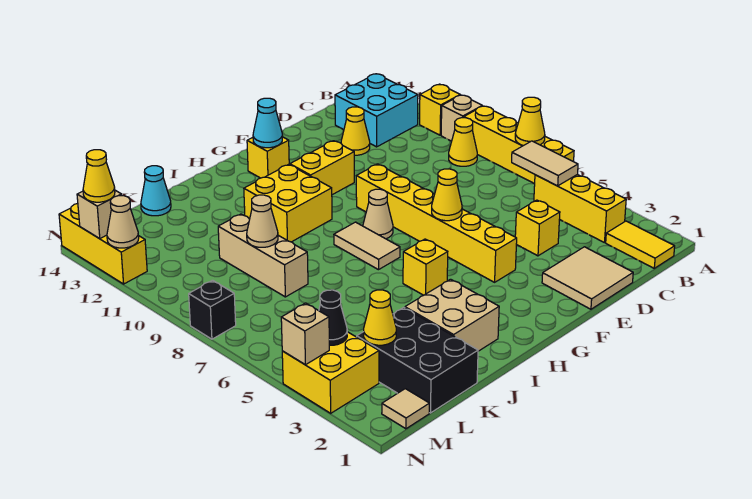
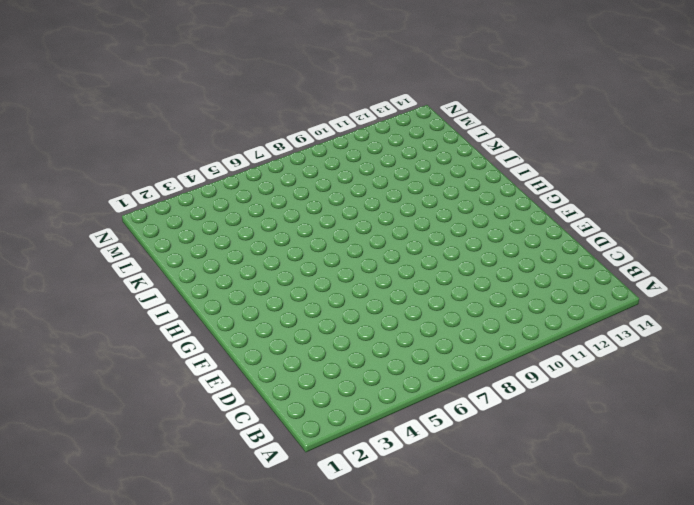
none -> yellow 1x4 brick [464,106,574,184]
none -> tan 1x1 brick [441,95,482,141]
none -> yellow 1x1 brick [420,84,460,135]
none -> yellow 1x2 tile [606,221,675,268]

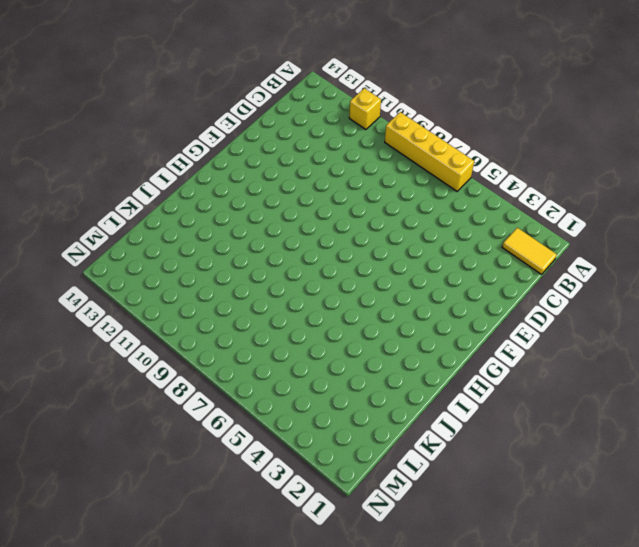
none -> tan 1x1 brick [441,95,482,141]
none -> yellow 1x3 brick [534,175,626,243]
none -> yellow 1x1 cone [449,118,477,166]
none -> cyan 2x2 brick [335,74,418,147]

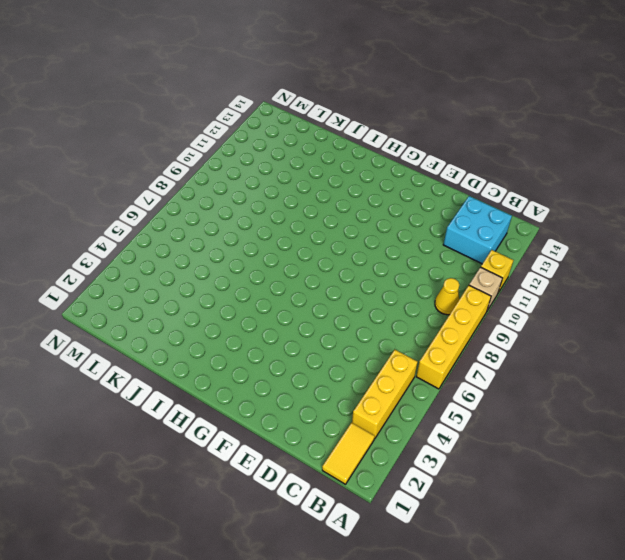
none -> tan 2x2 tile [542,247,633,309]
none -> yellow 1x1 brick [515,200,560,256]
none -> yellow 1x1 cone [341,107,370,155]
none -> yellow 1x6 brick [356,164,517,282]

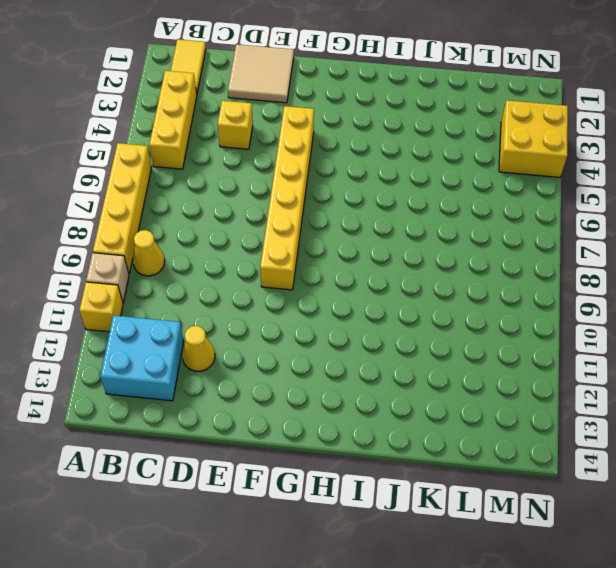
none -> yellow 1x2 brick [290,141,354,195]
none -> tan 1x1 cone [363,189,393,239]
none -> yellow 1x1 brick [247,137,289,178]
none -> yellow 1x1 brick [403,239,448,295]

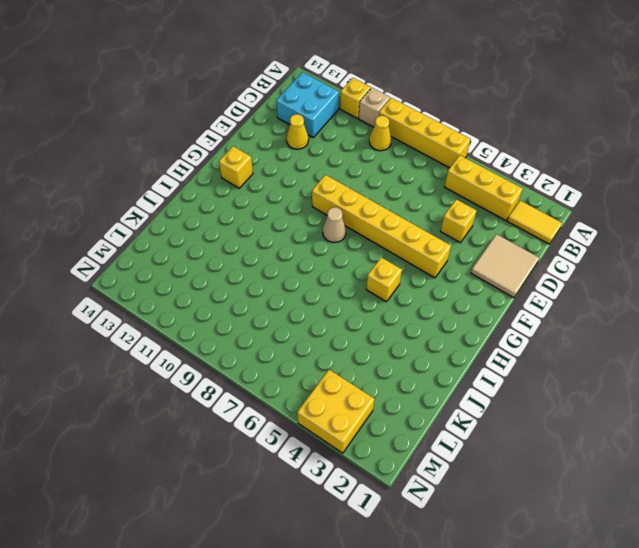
none -> yellow 1x2 brick [290,141,354,195]
none -> tan 1x2 tile [334,222,400,270]
none -> yellow 2x2 brick [244,164,332,242]
none -> tan 2x2 brick [405,279,499,351]

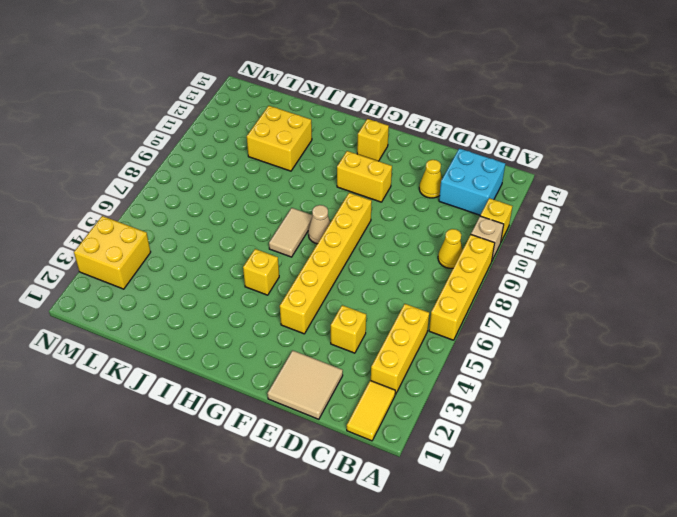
yellow 2x2 brick [247,106,312,171] -> yellow 2x2 brick moved to [244,164,332,242]
none -> tan 2x2 brick [405,279,499,351]
none -> black 2x3 brick [357,308,478,413]
none -> tan 1x3 brick [218,214,308,297]
none -> cyan 1x1 cone [141,166,171,216]

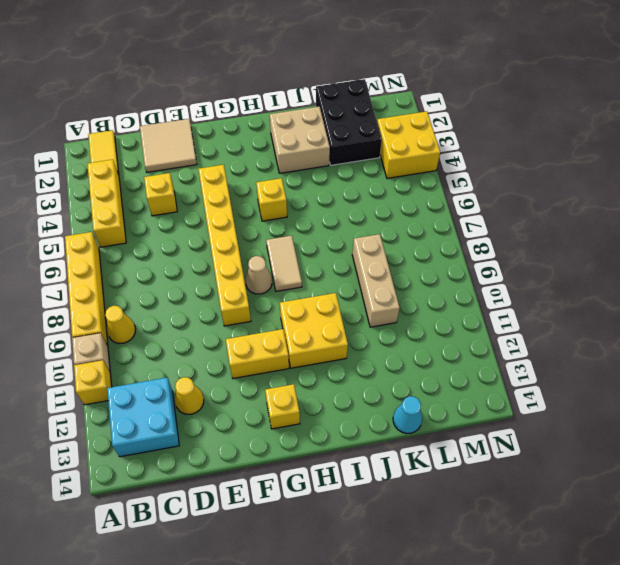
none -> tan 1x1 tile [382,389,429,429]
none -> black 1x1 brick [189,280,236,339]
none -> yellow 1x3 brick [59,203,147,284]
none -> yellow 1x1 cone [515,97,545,146]

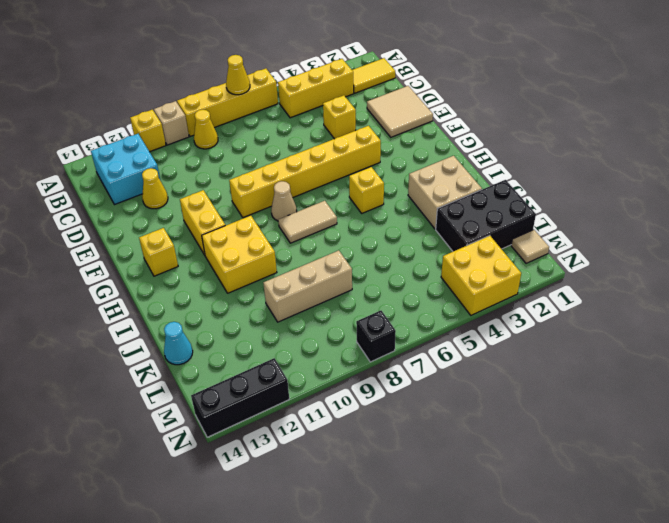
black 1x3 brick [191,358,289,437] -> yellow 1x3 brick [59,203,147,284]
none -> tan 1x2 tile [512,141,578,186]
none -> yellow 1x1 cone [432,169,462,221]
none -> cyan 1x1 cone [253,98,282,148]
none -> tan 1x1 cone [247,195,278,247]

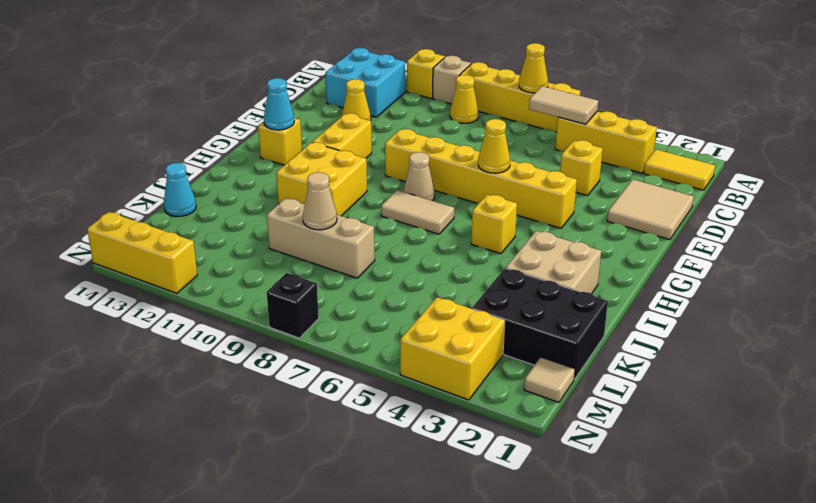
none -> yellow 1x1 cone [364,290,396,345]
none -> black 1x1 cone [319,290,347,345]
none -> tan 1x1 brick [281,303,329,365]
none -> tan 1x1 cone [107,196,139,248]

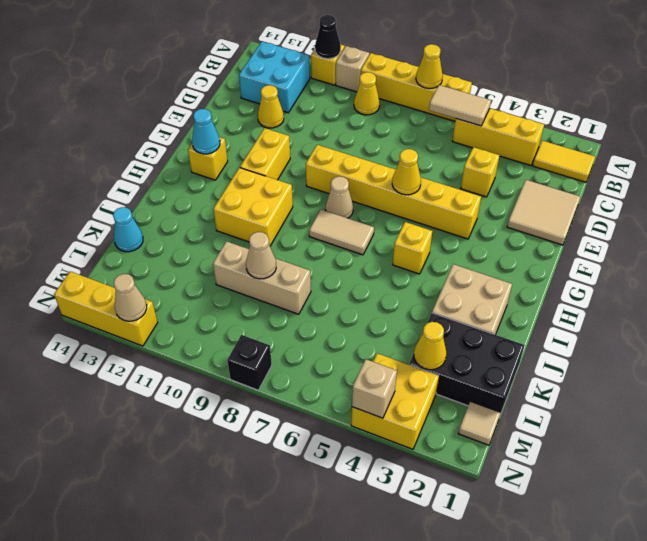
black 1x1 cone [315,15,341,59] -> black 1x1 cone moved to [319,290,347,345]
none -> tan 1x1 brick [77,190,122,239]
none -> yellow 1x1 cone [83,150,115,202]

